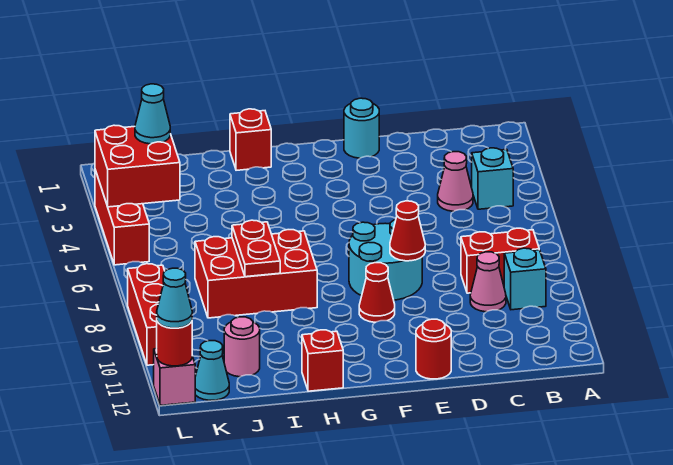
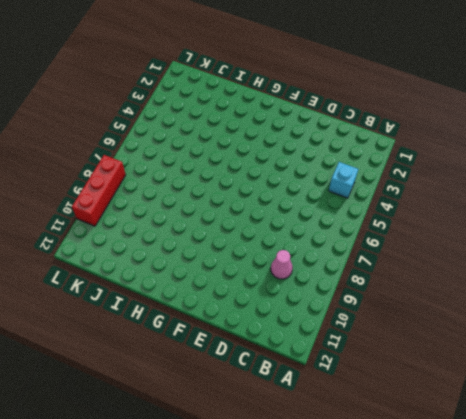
none -> red 1x2 brick [461,228,539,293]
none -> cyan 1x1 brick [504,248,546,310]
none -> pink 1x1 cone [438,152,473,211]

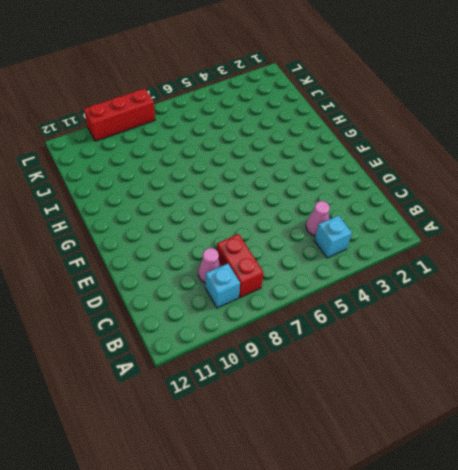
none -> cyan 1x1 round brick [344,98,379,158]
none -> cyan 2x2 round brick [349,220,422,300]
none -> red 1x1 round brick [416,319,451,379]

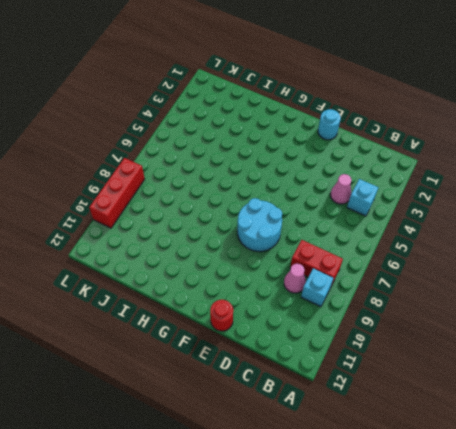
none -> red 1x1 cone [359,263,395,322]
none -> red 1x1 brick [230,109,271,170]
none -> red 2x3 brick [195,230,317,318]

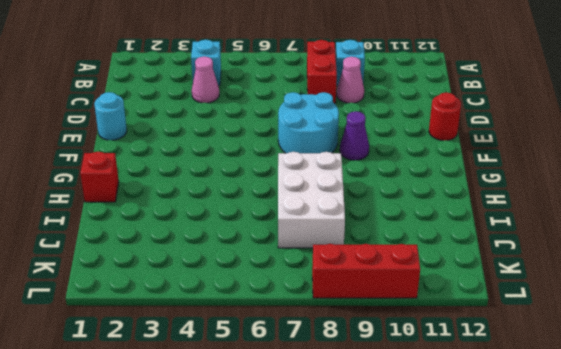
purple 1x1 cone [340,111,369,160] -> red 1x1 cone [359,263,395,322]
white 2x3 brick [278,152,345,248] -> red 2x3 brick [195,230,317,318]
none -> red 1x1 brick [302,330,343,391]
none -> pink 1x1 round brick [224,317,260,377]
none -> cyan 1x1 cone [195,341,229,400]

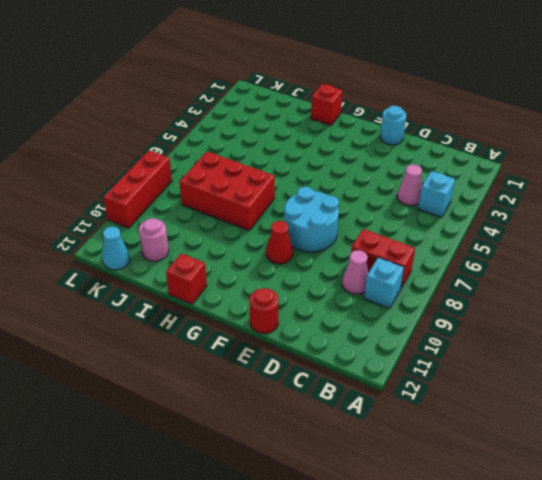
none -> red 1x3 brick [95,170,149,265]
none -> pink 1x1 brick [154,349,195,406]
none -> red 1x1 cone [390,201,425,261]

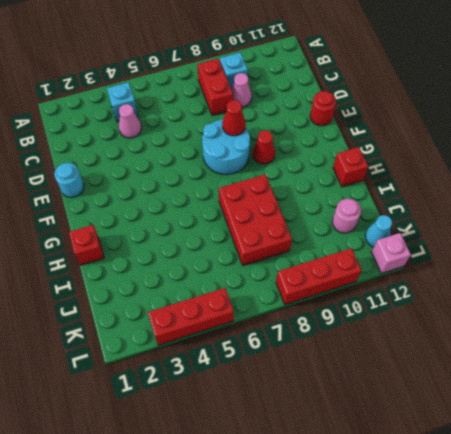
none -> red 1x2 plate [232,220,280,277]
none -> red 2x2 brick [95,125,180,207]
none -> red 1x1 round brick [157,321,192,366]

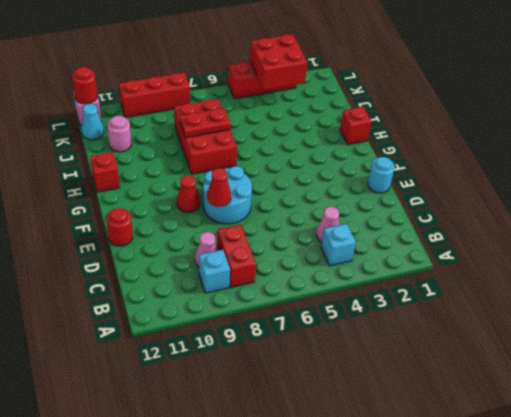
none -> cyan 1x1 cone [135,84,170,144]
none -> cyan 1x1 cone [157,268,192,328]

